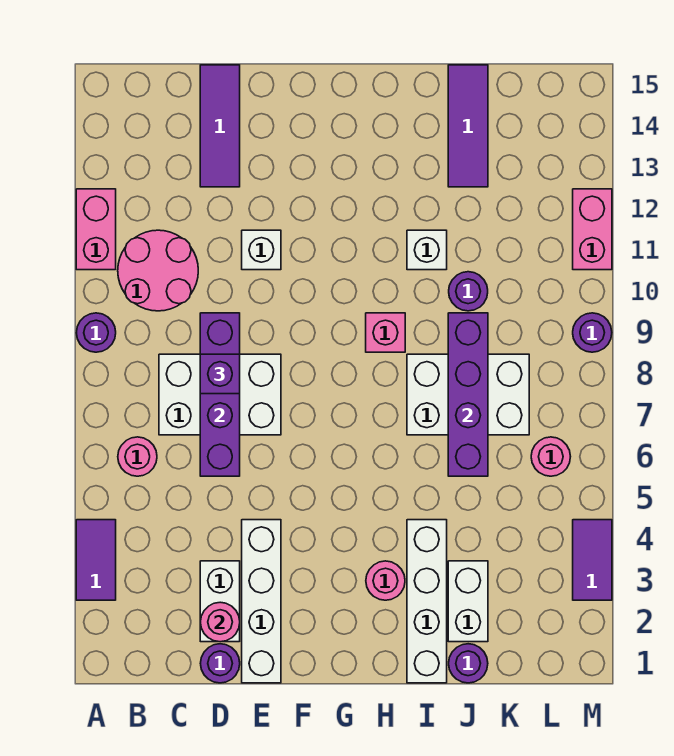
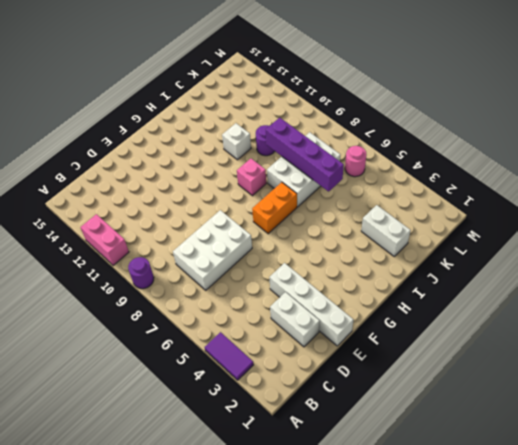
orange 1x2 brick [252,182,297,234] -> none
none -> pink 1x1 round brick [118,437,157,476]
none -> pink 2x2 round brick [118,230,198,311]
none -> purple 1x1 round brick [200,644,240,683]

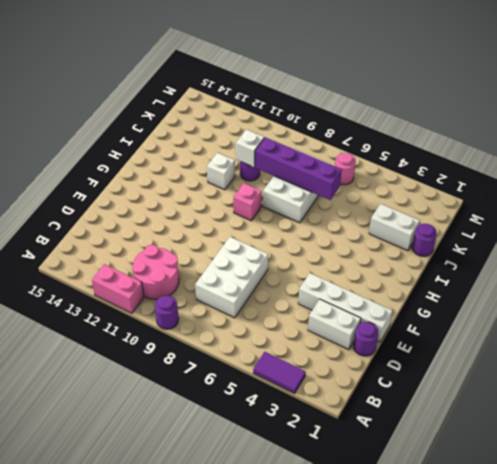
white 1x1 brick [236,129,264,167] -> white 1x1 brick moved to [242,230,281,270]
none -> pink 1x1 round brick [118,437,157,476]
none -> purple 1x3 tile [200,65,240,187]
none -> pink 1x1 round brick [366,561,405,600]

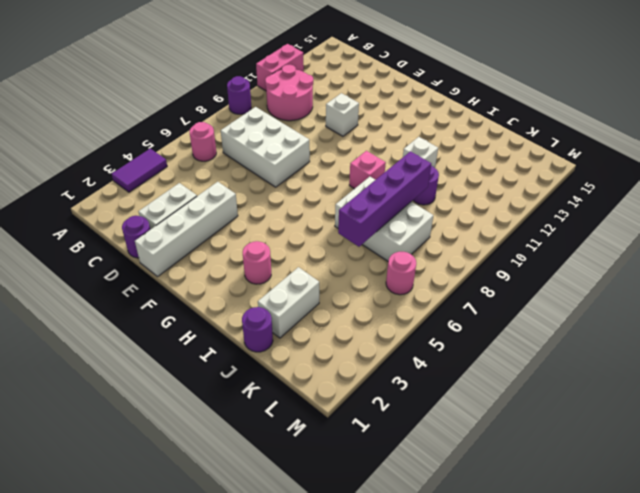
none -> purple 1x3 tile [200,65,240,187]
none -> white 1x4 brick [407,520,447,683]
none -> purple 1x3 tile [448,65,488,187]

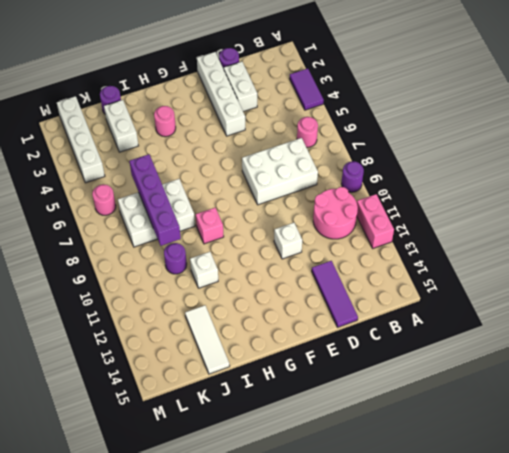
white 1x3 tile [185,305,230,374] -> purple 1x3 tile [448,65,488,187]
white 1x4 brick [57,96,105,183] -> white 1x4 brick moved to [407,520,447,683]
none -> purple 1x2 tile [573,520,612,600]
none -> purple 1x1 round brick [573,313,612,352]
none -> pink 1x2 brick [573,189,612,270]

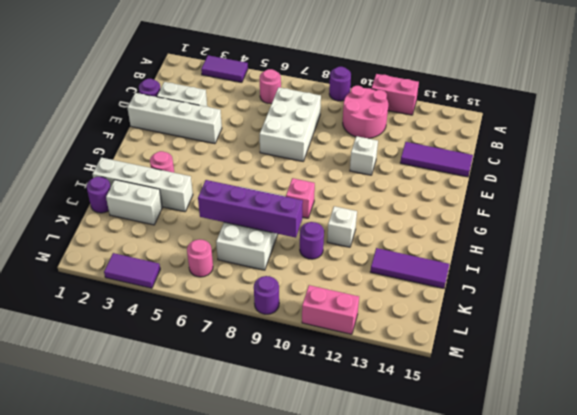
none -> pink 1x1 round brick [200,602,240,642]
none -> purple 1x4 brick [200,313,240,476]
none -> purple 1x1 brick [200,354,240,394]

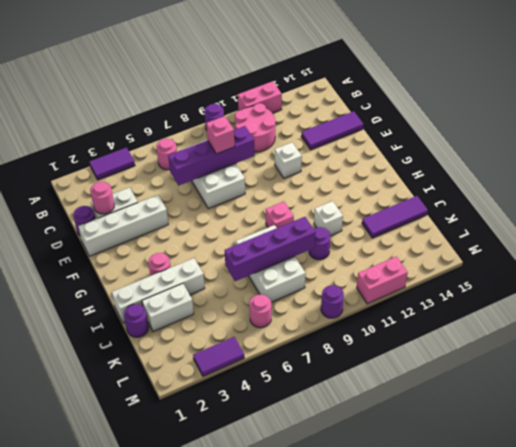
pink 1x1 brick [206,116,235,154] -> purple 1x1 brick [200,354,240,394]

